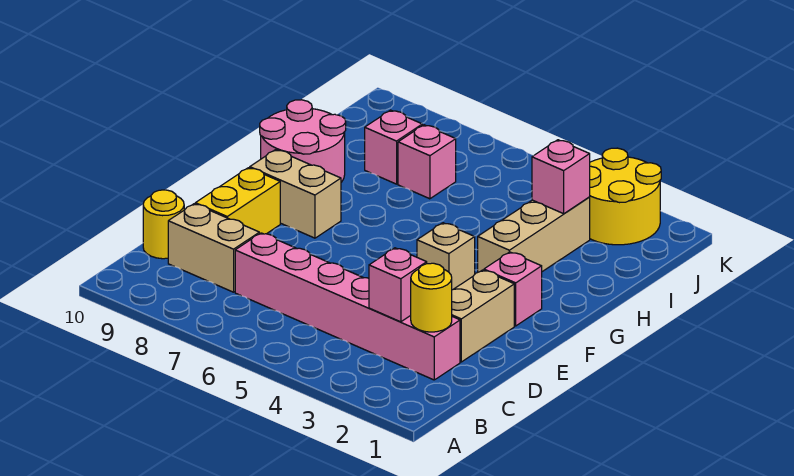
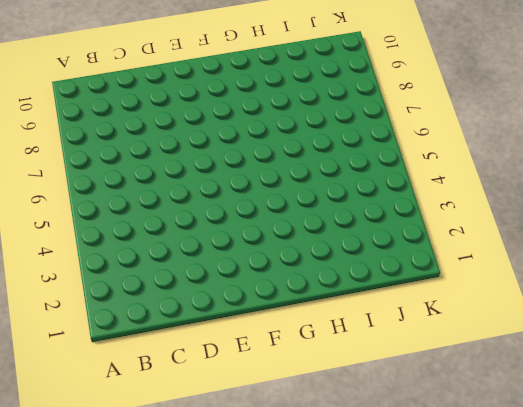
none -> pink 1x6 brick [235,233,460,380]
none -> tan 1x2 brick [168,204,259,292]
none -> yellow 1x1 round brick [143,190,184,259]

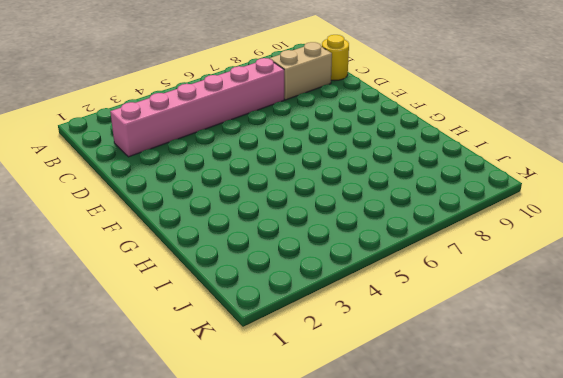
none -> tan 1x2 brick [452,270,514,362]
none -> yellow 1x2 brick [195,168,280,234]
none -> pink 1x1 brick [484,252,542,326]

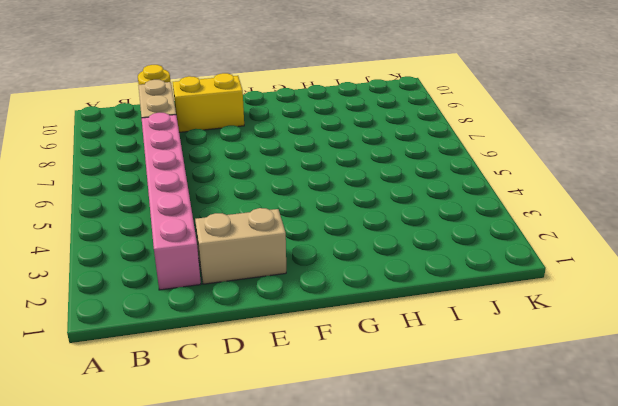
none -> pink 1x1 brick [484,252,542,326]
none -> tan 1x1 brick [417,223,475,290]
none -> tan 1x2 brick [250,150,341,238]

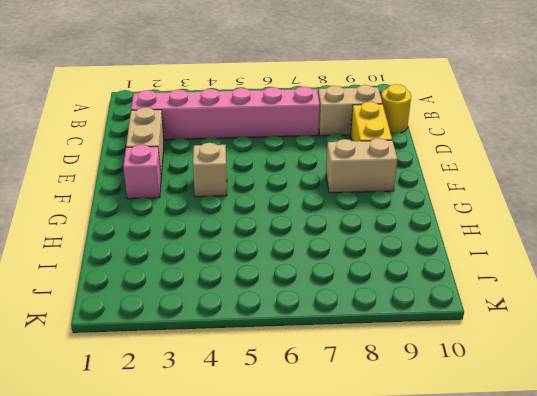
none -> tan 1x3 brick [478,197,590,272]
none -> pink 2x2 round brick [260,100,346,182]
none -> pink 1x1 brick [398,125,456,199]

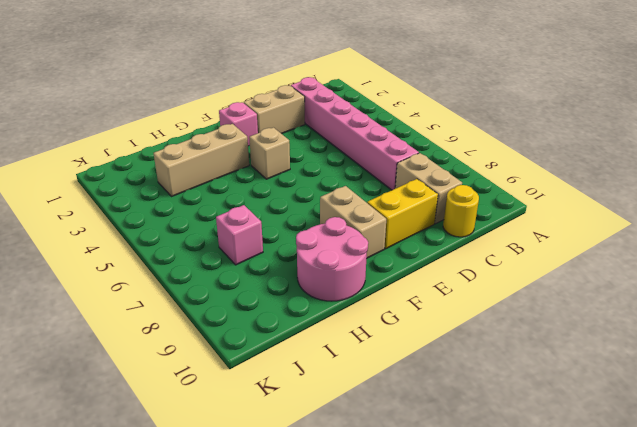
none -> pink 1x1 brick [365,110,422,184]
none -> yellow 2x2 round brick [590,148,661,245]
none -> yellow 1x1 round brick [411,263,452,332]

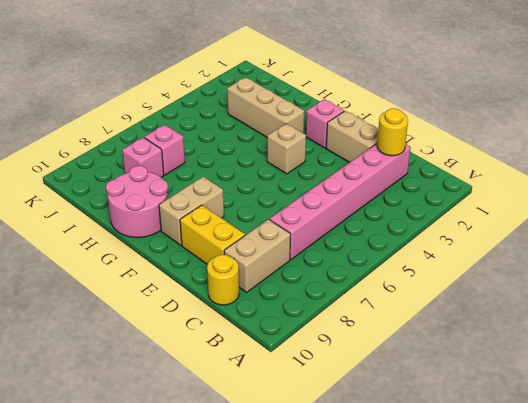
none -> yellow 2x2 round brick [590,148,661,245]
none -> pink 1x1 brick [369,248,427,322]
none -> pink 1x1 brick [532,140,590,214]

